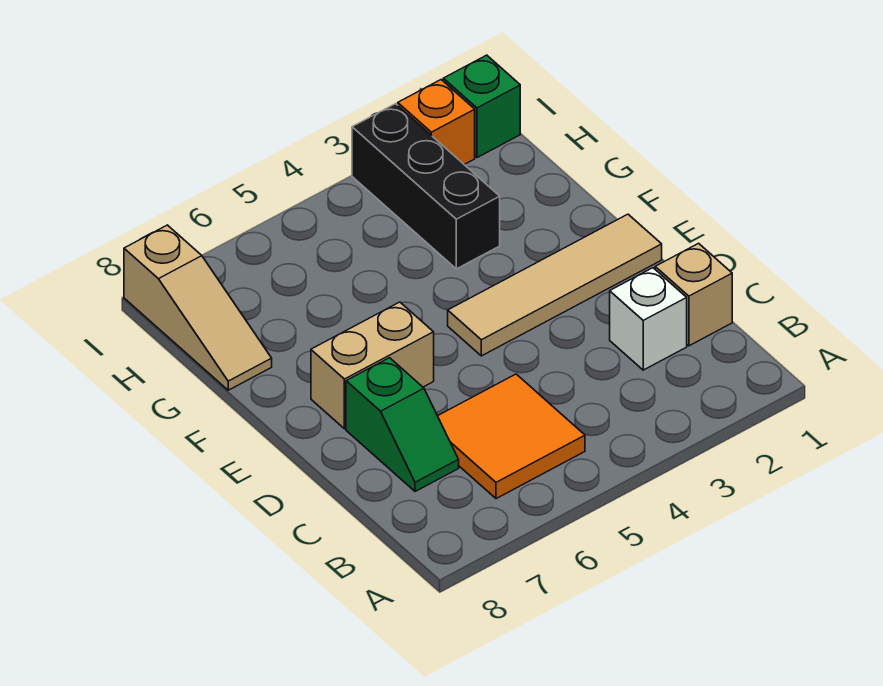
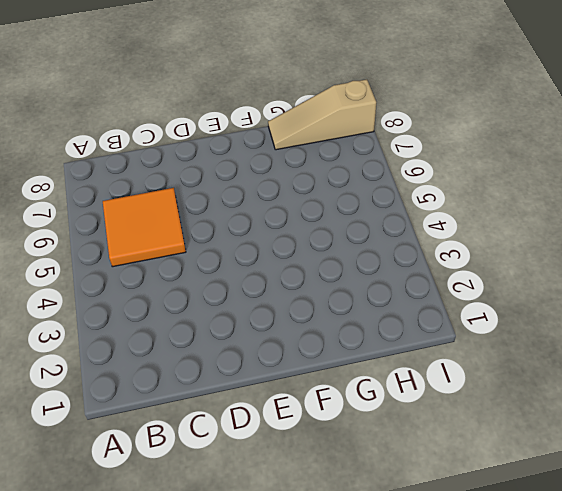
none -> tan 1x1 brick [655,243,732,346]
none -> white 1x1 brick [610,268,687,370]

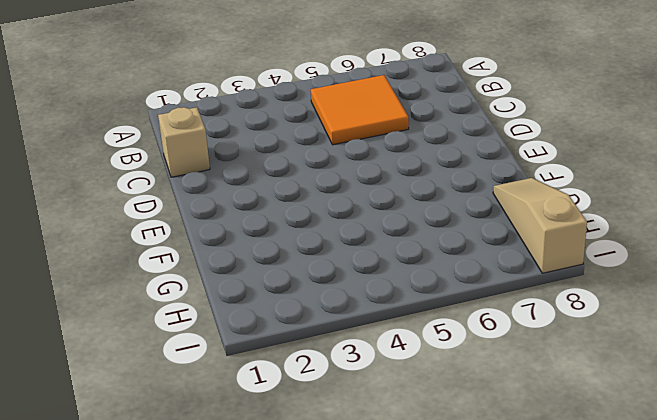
none -> white 1x1 brick [610,268,687,370]
none -> green 1x2 slope [346,358,459,492]

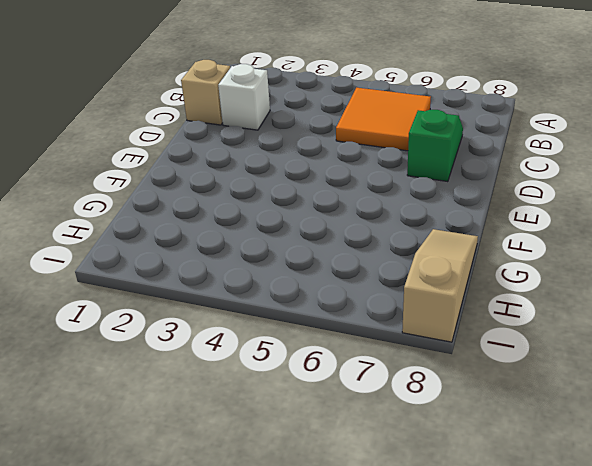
none -> tan 1x4 tile [448,214,662,356]
none -> tan 1x2 brick [311,302,434,429]

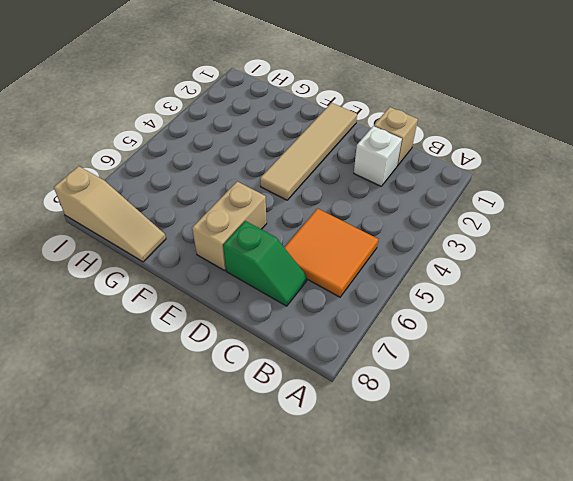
none -> black 1x3 brick [352,104,500,269]
none -> green 1x1 brick [443,55,520,158]

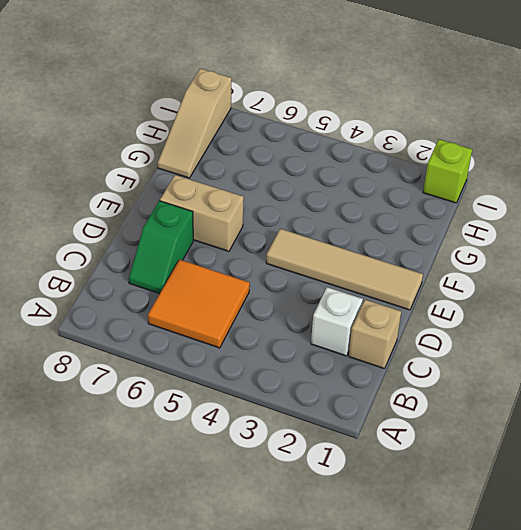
lime 1x1 brick [423,139,472,203] -> green 1x1 brick [443,55,520,158]
none -> black 1x3 brick [352,104,500,269]
none -> orange 1x1 brick [398,80,475,164]

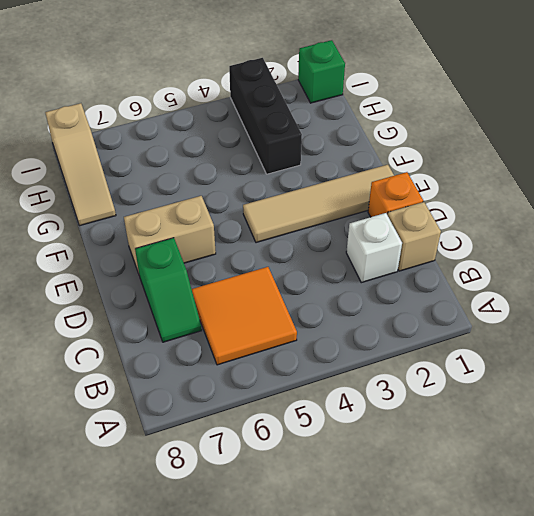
orange 1x1 brick [368,172,423,217] -> orange 1x1 brick moved to [398,80,475,164]

